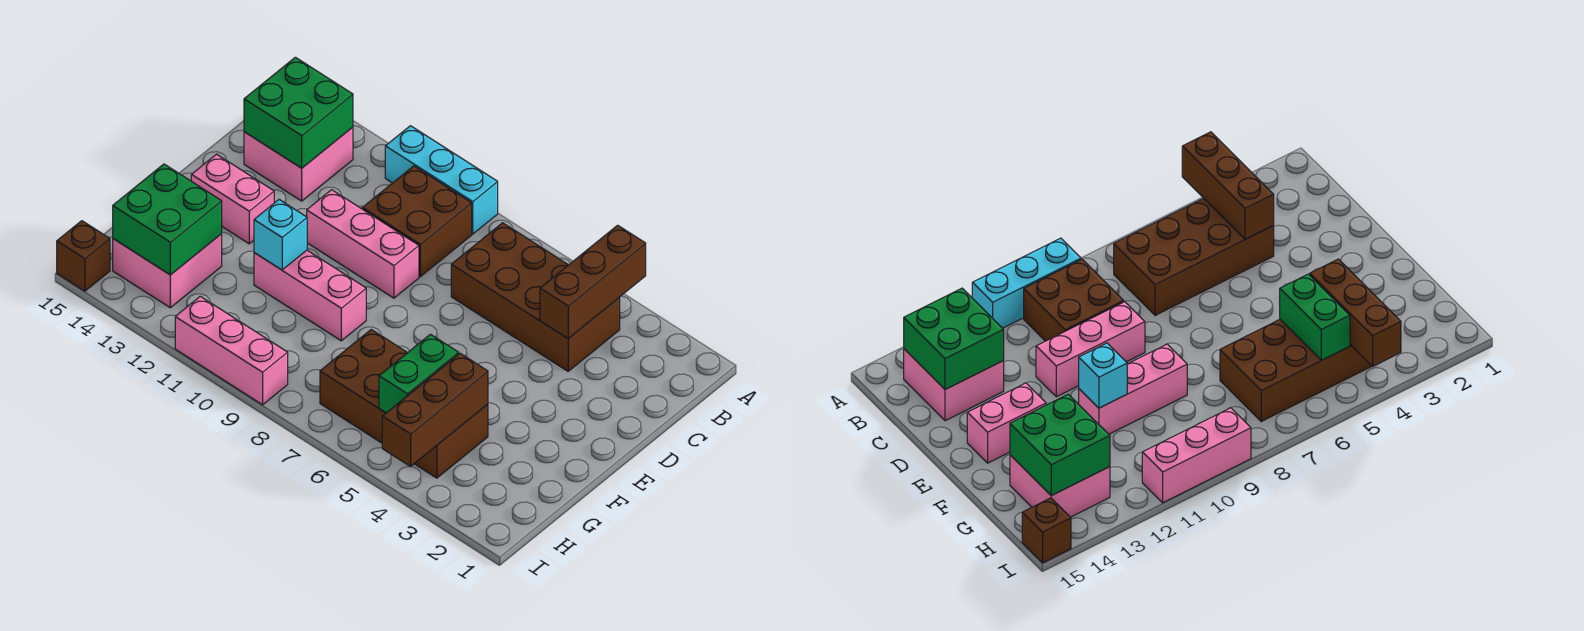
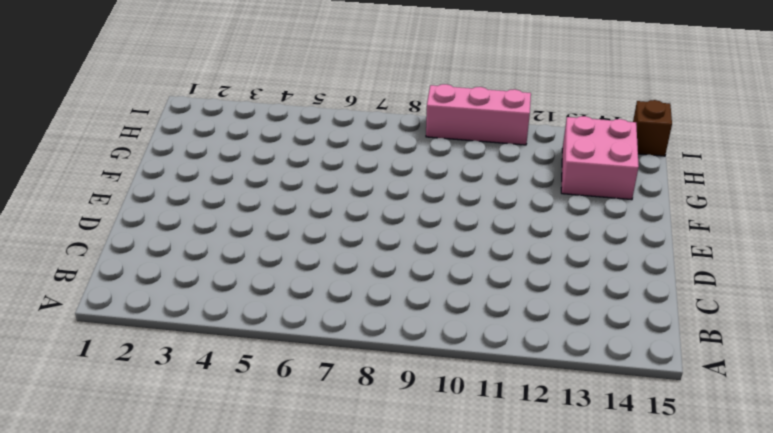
none -> cyan 1x3 brick [385,126,498,234]
none -> brown 2x4 brick [451,223,620,371]
none -> brown 2x2 brick [362,166,472,277]

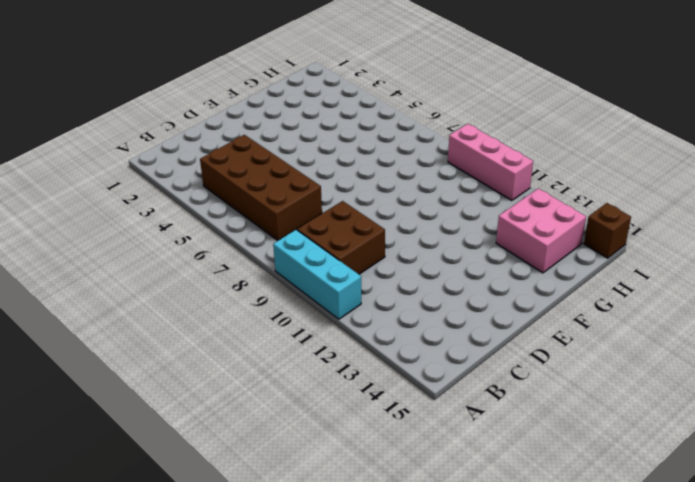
none -> pink 2x2 brick [244,127,353,201]
none -> pink 1x3 brick [307,190,419,298]
none -> pink 1x2 brick [191,154,274,244]

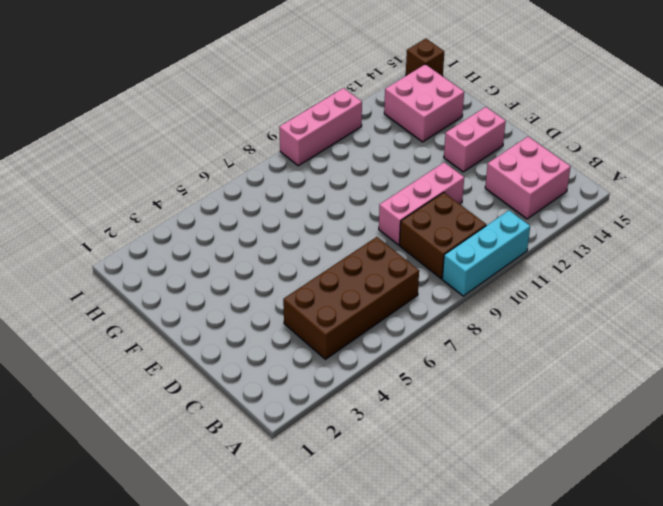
none -> pink 1x3 brick [254,250,366,341]
none -> brown 2x4 brick [320,330,488,478]
none -> brown 1x3 brick [540,225,646,339]

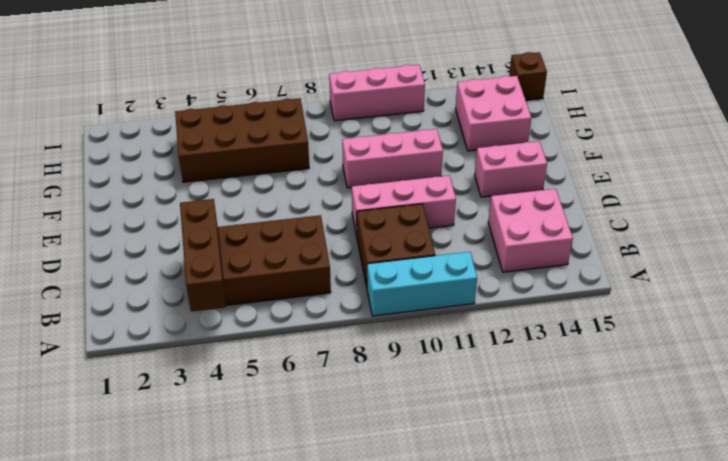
none -> green 2x2 brick [244,57,353,168]
none -> cyan 1x1 brick [254,200,307,270]
none -> brown 1x3 brick [382,353,488,467]

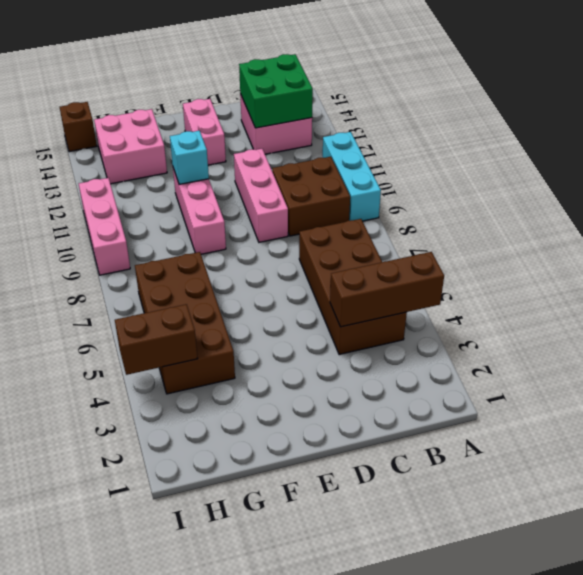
brown 1x2 brick [115,304,198,375] -> brown 1x3 brick [382,353,488,467]
none -> green 1x2 brick [379,334,459,413]
none -> green 2x2 brick [113,164,222,275]

